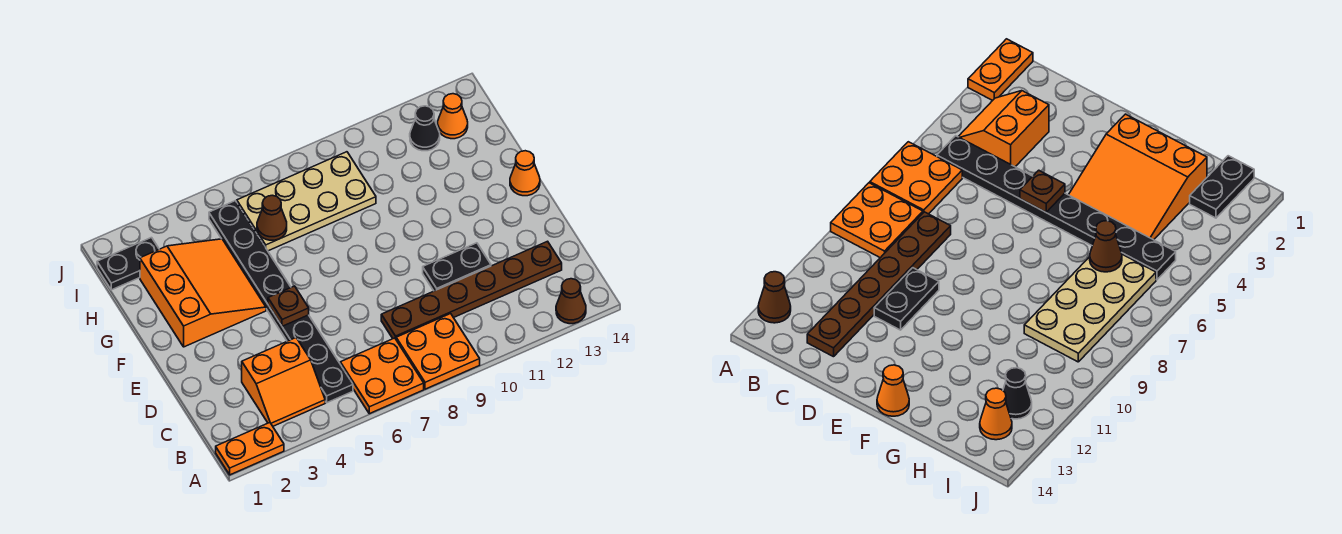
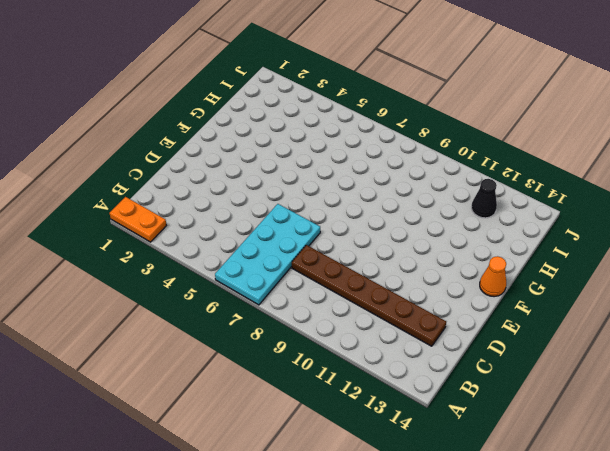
cyan 2x4 plate [215,204,320,305] -> orange 2x2 plate [340,338,424,414]
none -> orange 2x2 plate [396,314,480,389]
none -> brown 1x1 cone [556,279,586,324]
none -> orange 2x2 slope [242,338,325,426]

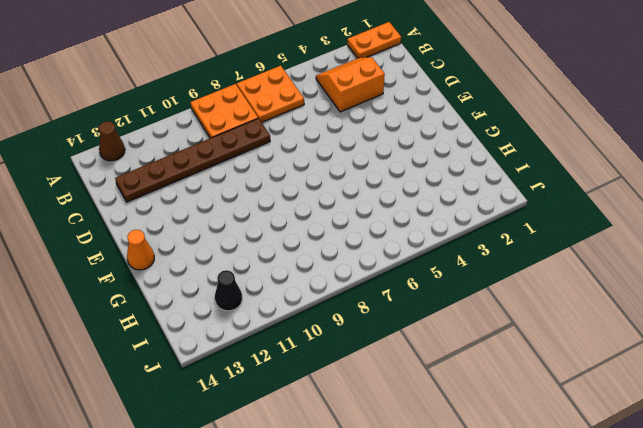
none -> black 1x8 plate [209,201,353,403]
none -> black 1x2 plate [423,243,491,291]
none -> orange 3x3 slope [140,239,266,347]

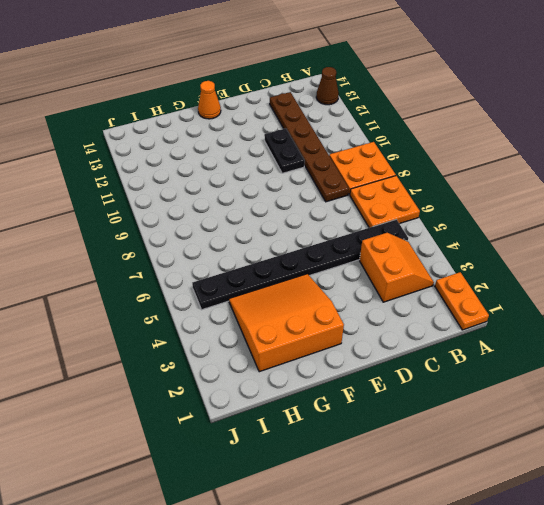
none -> tan 2x4 plate [237,152,376,251]
none -> black 1x2 plate [97,238,159,290]
none -> black 1x1 cone [410,106,440,151]

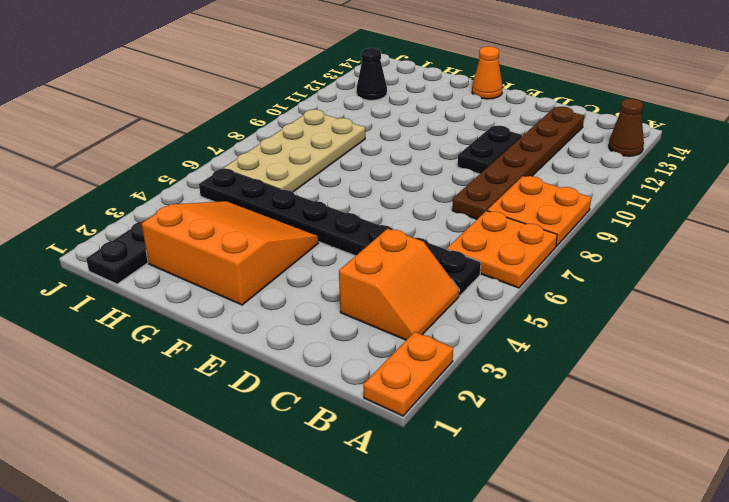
none -> orange 1x1 cone [438,94,468,139]
none -> brown 1x1 plate [268,286,309,326]
none -> brown 1x1 cone [257,195,287,240]

